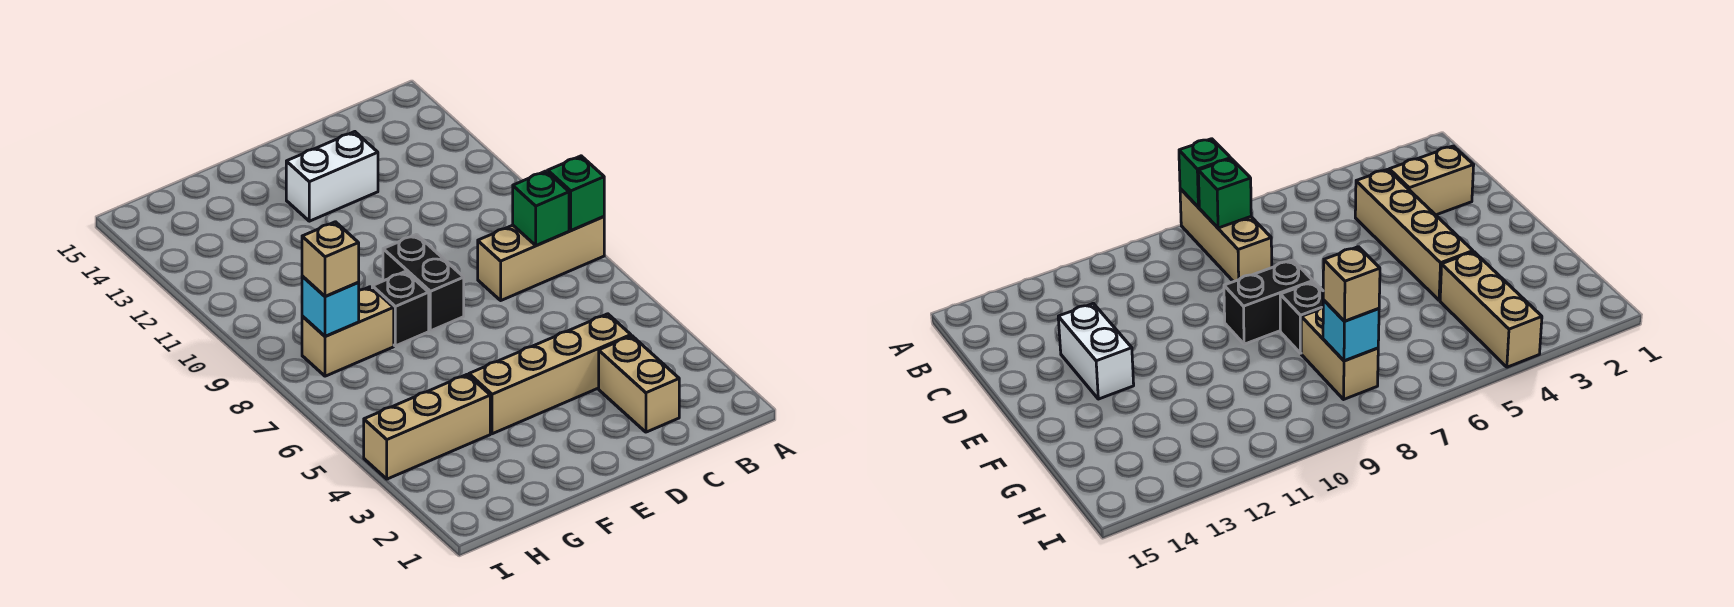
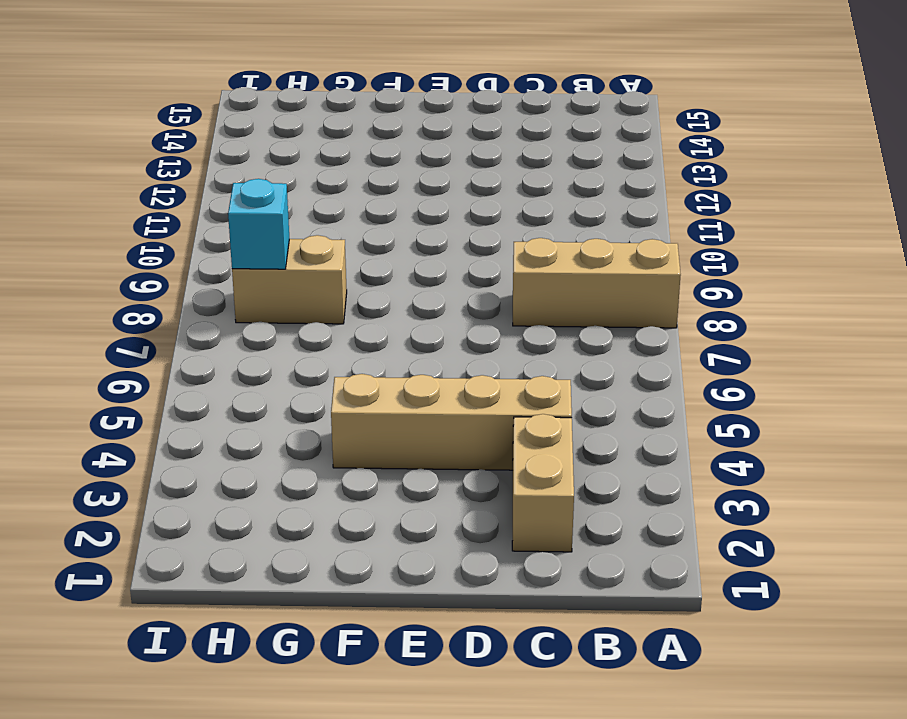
none -> white 1x2 brick [286,132,378,221]
none -> black 1x2 brick [383,234,464,331]
none -> black 1x1 brick [372,271,429,346]

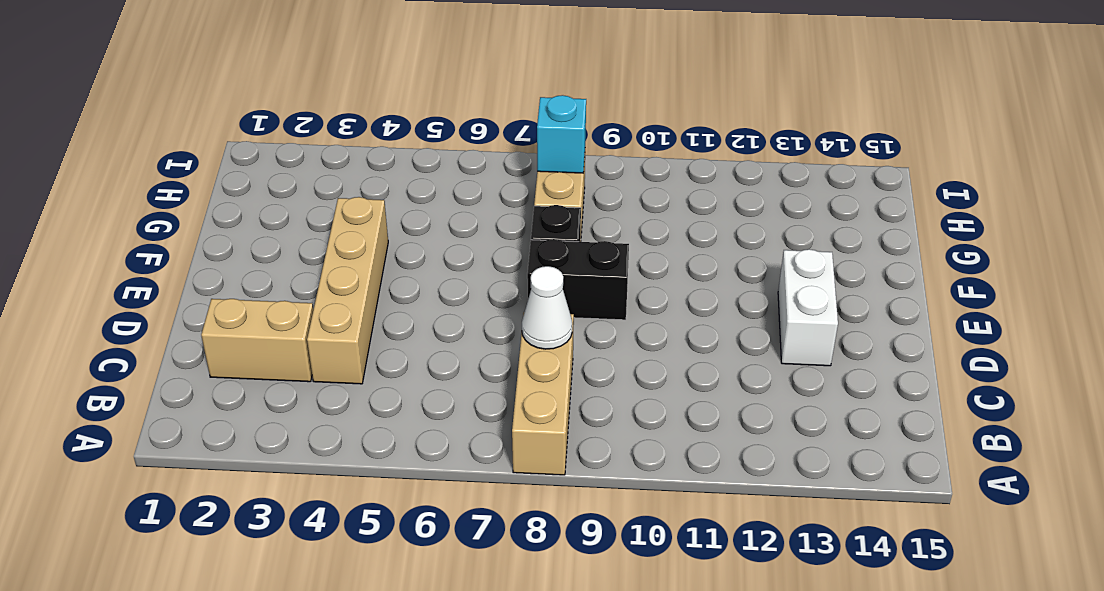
white 1x1 cone [522,266,572,349] -> none
none -> tan 1x3 brick [364,374,490,479]
none -> green 1x1 brick [548,156,604,230]
none -> green 1x1 brick [513,171,569,246]

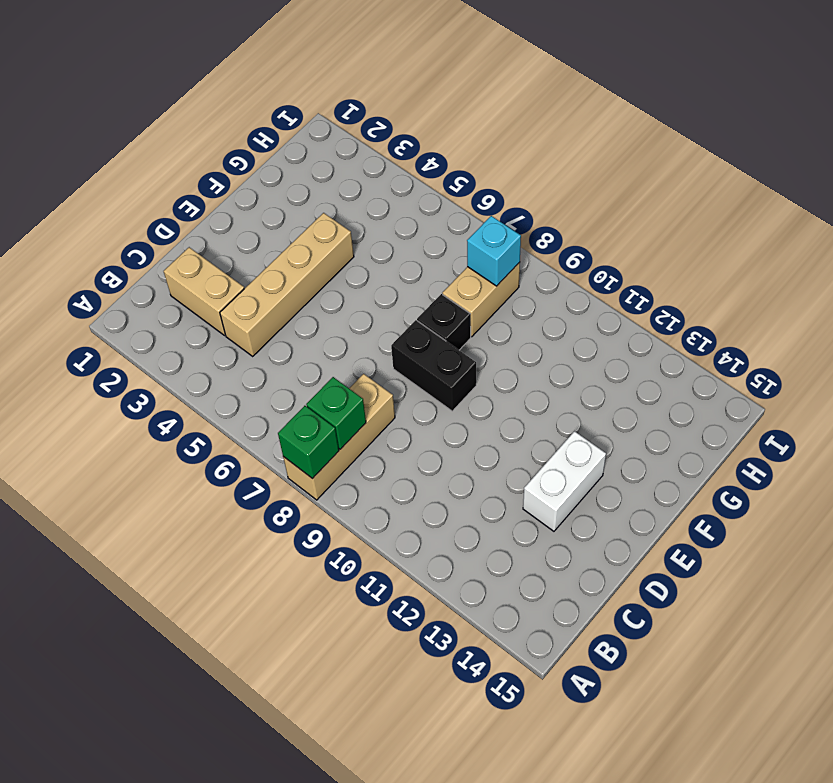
none -> tan 1x3 brick [364,374,490,479]
none -> tan 1x1 brick [302,222,359,297]

